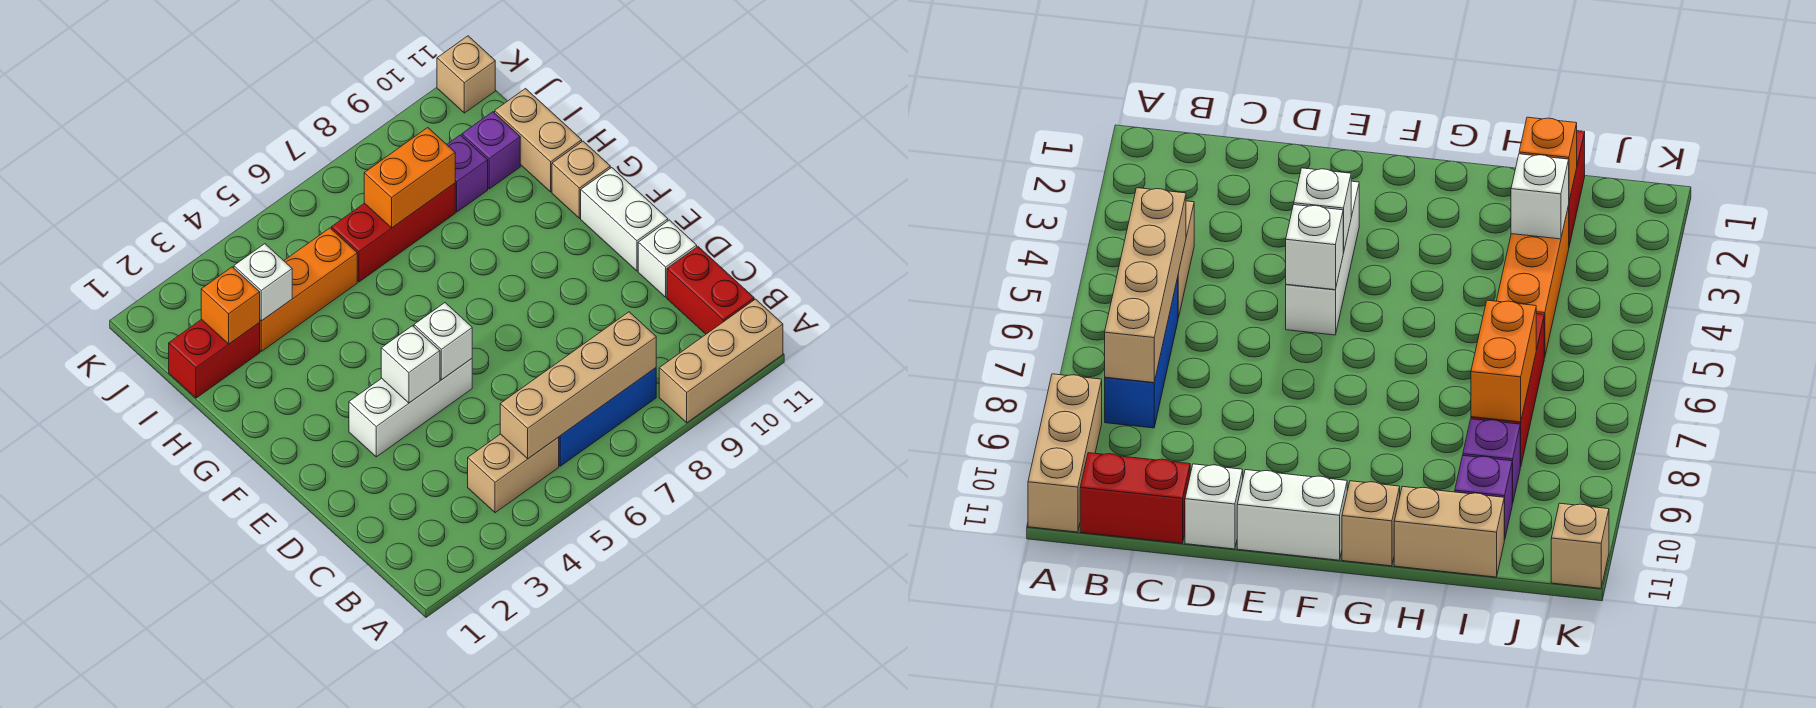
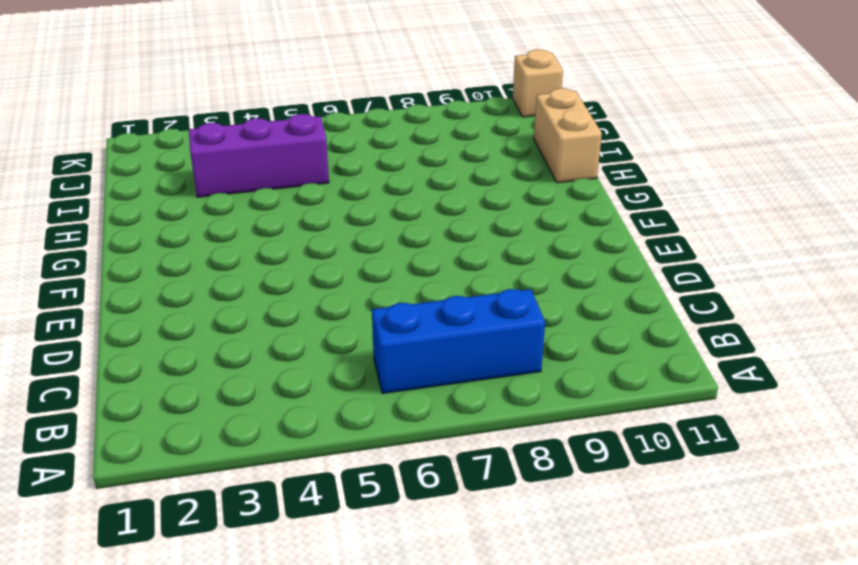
purple 1x3 brick [189,114,329,197] -> orange 1x3 brick [259,228,357,351]
none -> tan 1x3 brick [659,299,783,423]
none -> tan 1x2 brick [468,434,559,513]
none -> red 1x2 brick [667,247,754,334]

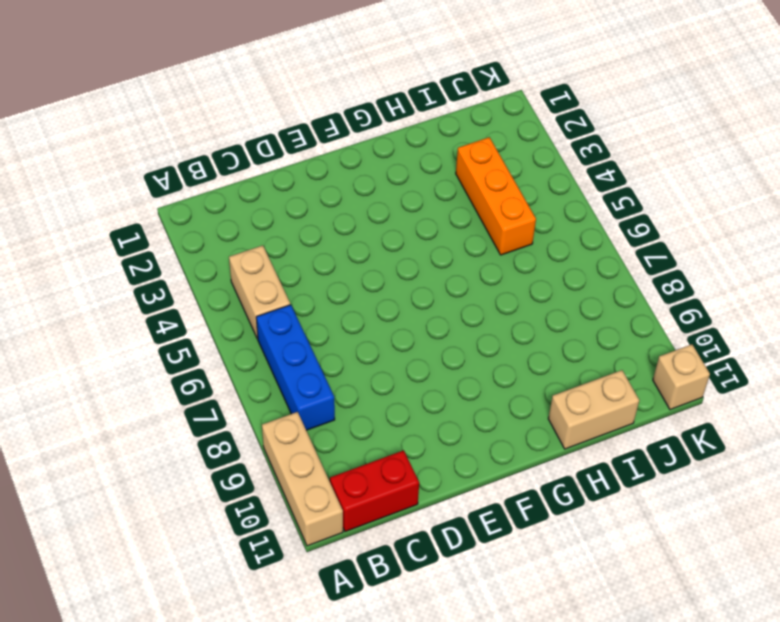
none -> white 1x1 brick [638,220,697,297]
none -> white 1x3 brick [349,359,472,457]
none -> white 1x2 brick [581,168,668,271]

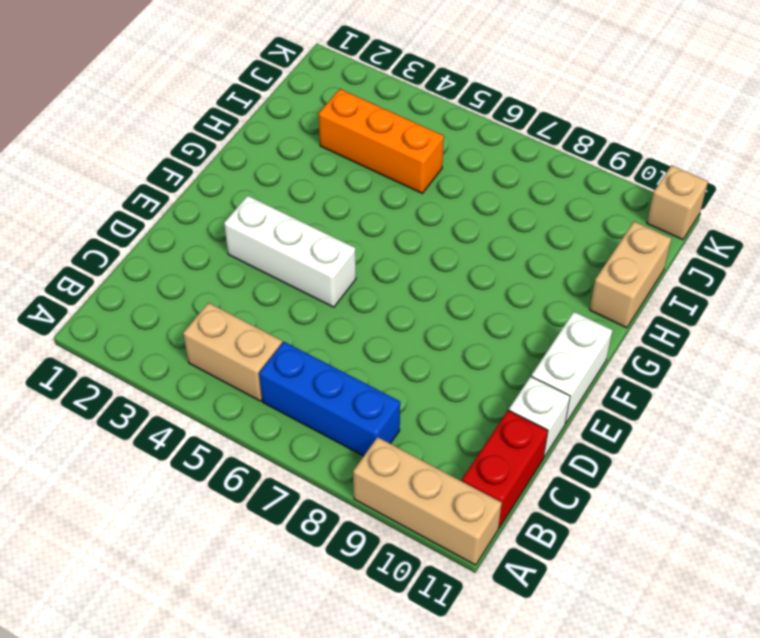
none -> tan 1x1 brick [552,141,610,218]
none -> red 1x2 brick [169,319,260,398]
none -> red 1x3 brick [332,183,455,282]

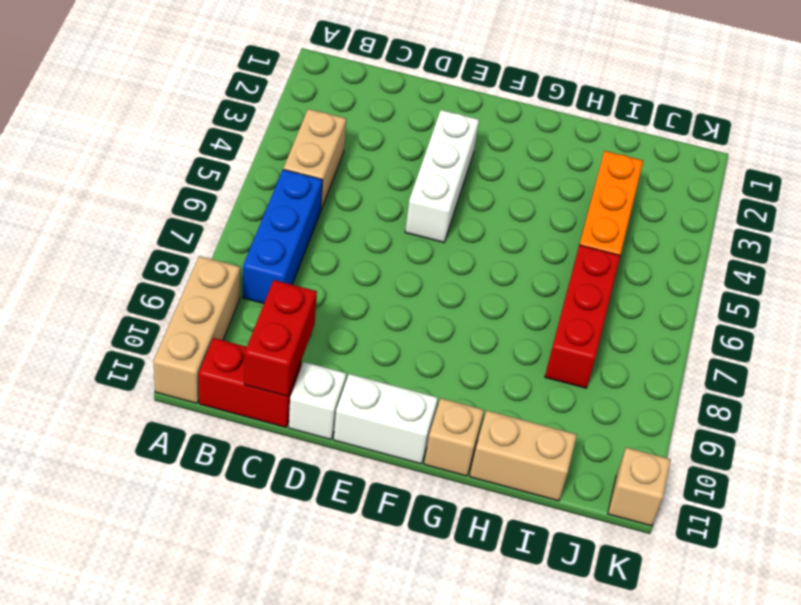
red 1x2 brick [244,280,317,397] -> red 1x2 brick moved to [169,319,260,398]
none -> purple 1x1 brick [447,135,488,212]
none -> purple 1x1 brick [462,112,520,189]
none -> tan 1x4 brick [500,312,656,459]

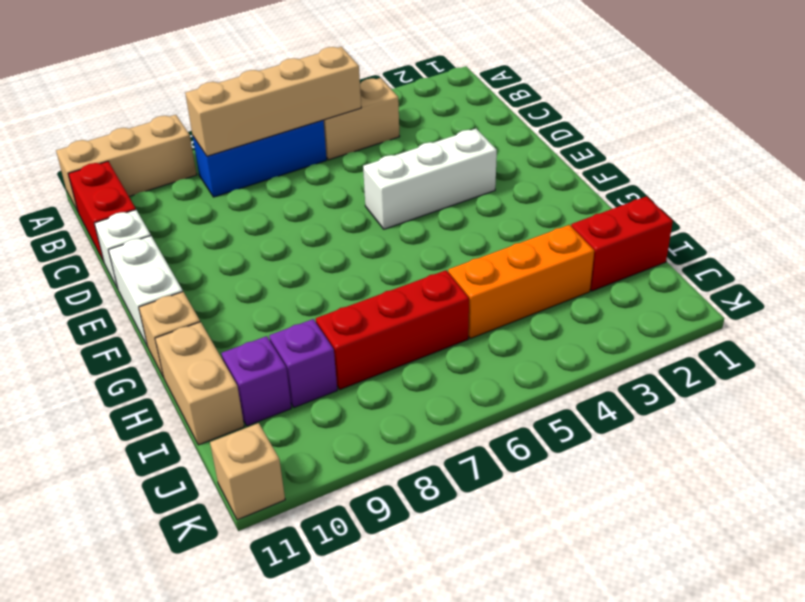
none -> white 1x1 brick [381,326,440,403]
none -> white 1x1 brick [414,303,472,380]
none -> orange 1x1 brick [201,267,260,344]

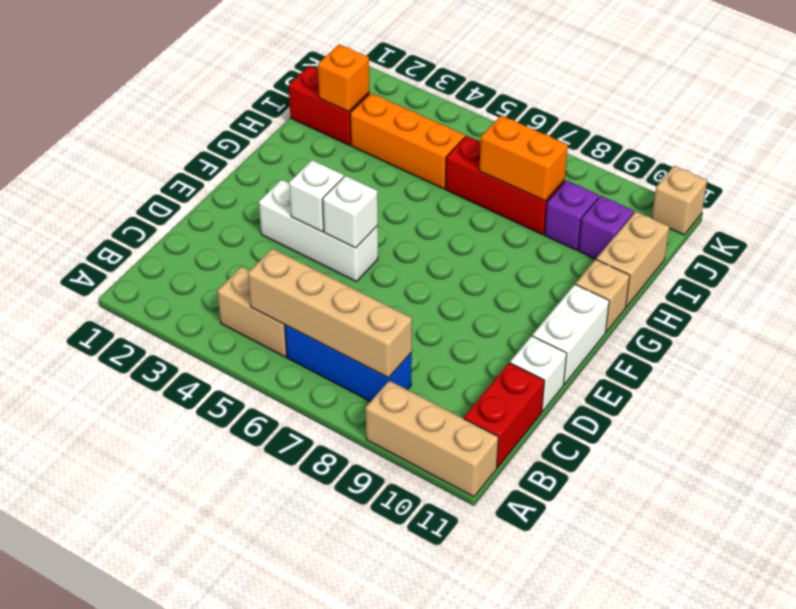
none -> white 1x1 brick [234,244,292,321]

